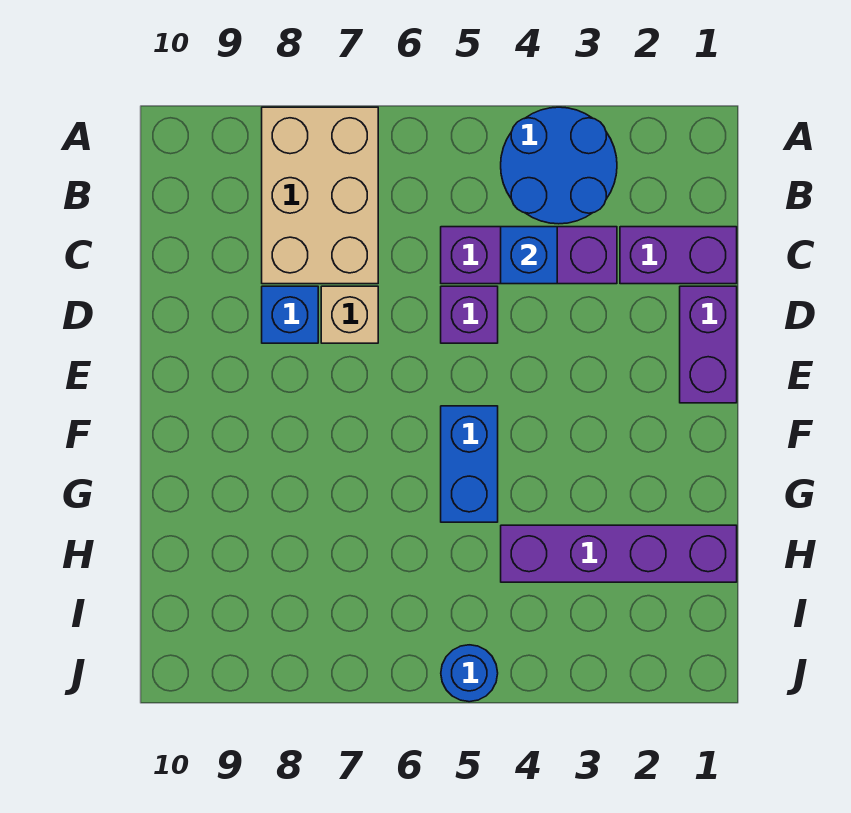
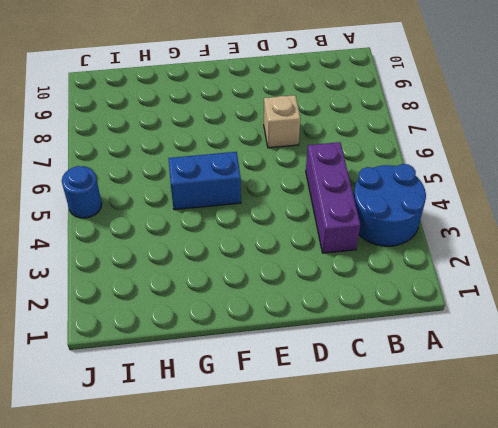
none -> tan 2x3 brick [262,107,378,284]
none -> purple 1x2 brick [620,227,737,284]
none -> purple 1x2 brick [680,286,737,403]

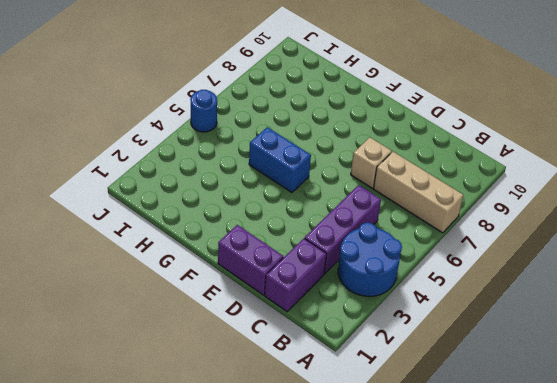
tan 1x3 brick [373,152,463,233] -> tan 2x3 brick [262,107,378,284]
none -> purple 1x1 brick [441,286,498,343]
none -> blue 1x1 brick [262,286,318,343]
none -> purple 1x4 brick [501,525,737,582]

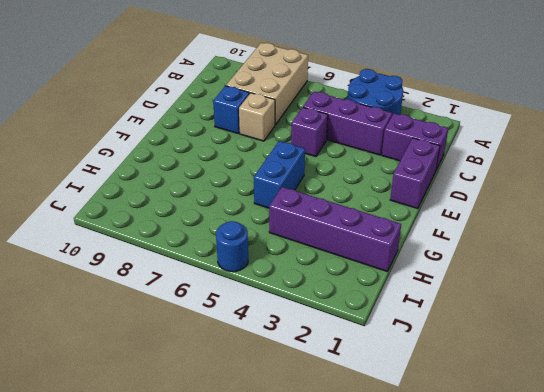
none -> blue 1x1 brick [501,227,557,284]

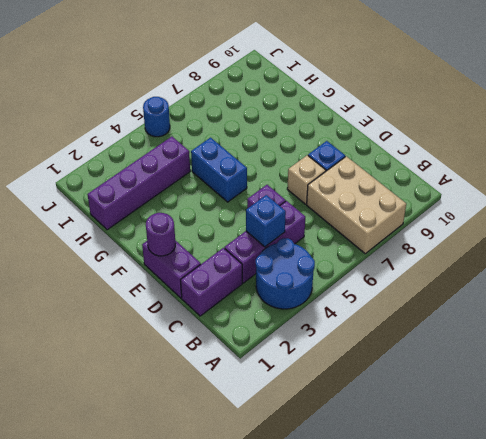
purple 1x1 round brick [146,213,175,256] -> none

